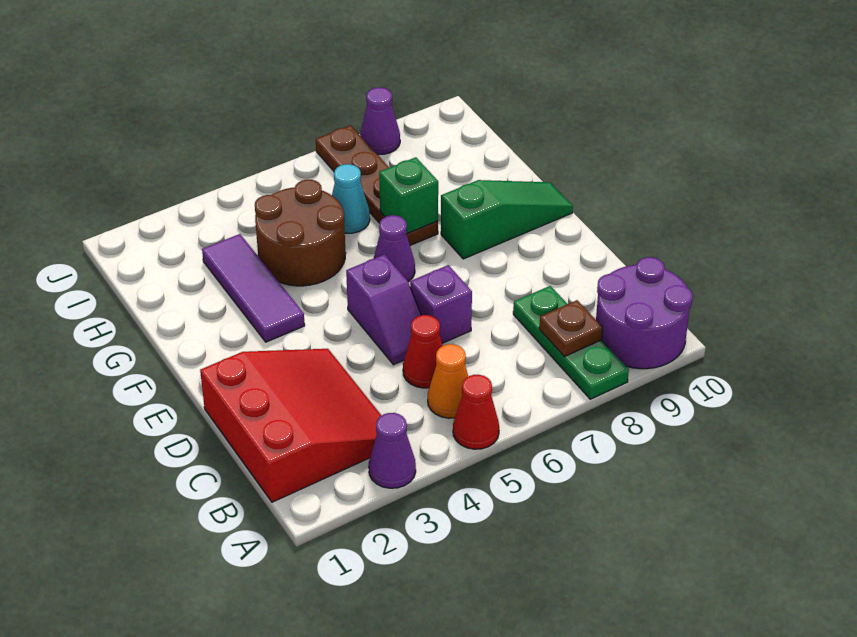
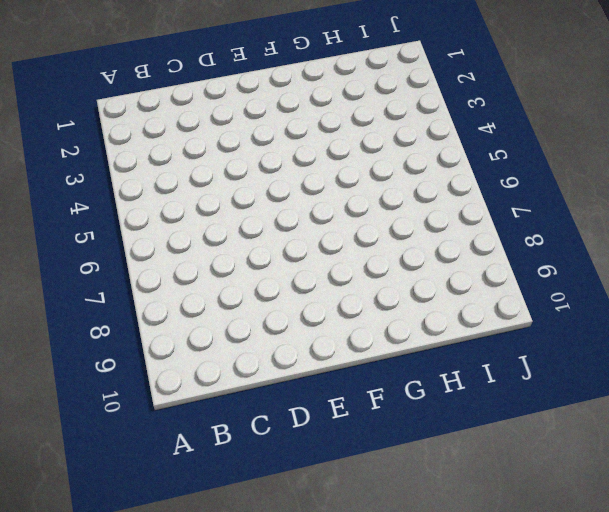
none -> purple 1x1 cone [369,413,416,488]
none -> red 1x1 cone [453,375,499,449]
none -> green 1x3 plate [513,286,629,399]

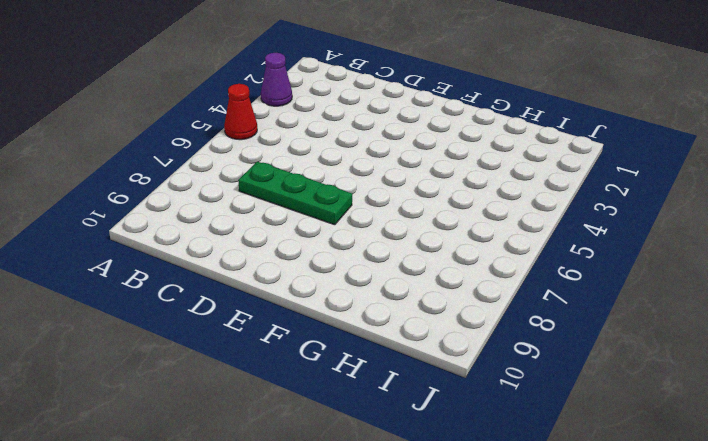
green 1x3 plate [238,162,352,225] -> green 1x3 plate moved to [513,286,629,399]
none -> purple 2x2 round brick [596,257,693,369]
none -> red 3x3 slope [200,349,382,502]
none -> orange 1x1 cone [428,344,468,418]

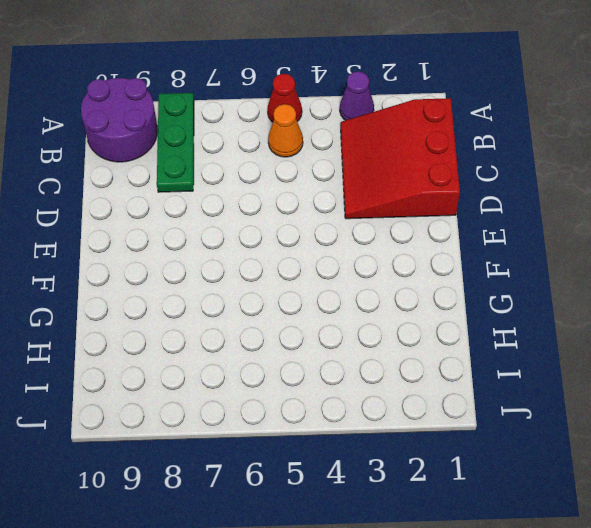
none -> red 1x1 cone [403,315,443,388]
none -> purple 1x2 slope [346,254,421,365]
none -> purple 1x1 brick [410,265,472,343]

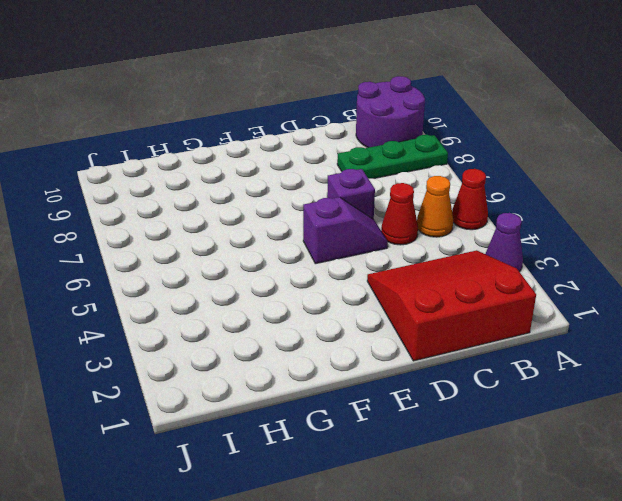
none -> purple 1x3 tile [202,234,305,342]
none -> purple 1x1 cone [374,215,415,282]
none -> green 1x3 slope [441,180,573,259]

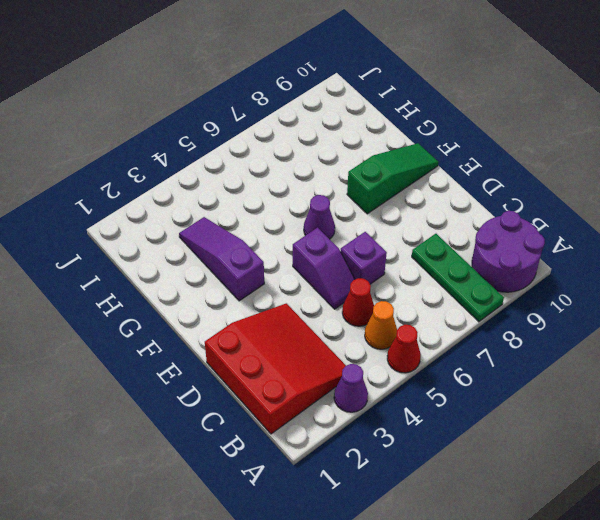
purple 1x3 slope [179,217,264,301] -> purple 1x3 tile [202,234,305,342]
none -> brown 2x2 round brick [255,180,346,286]
none -> brown 1x4 plate [316,125,438,245]
none -> cyan 1x1 cone [332,164,370,233]

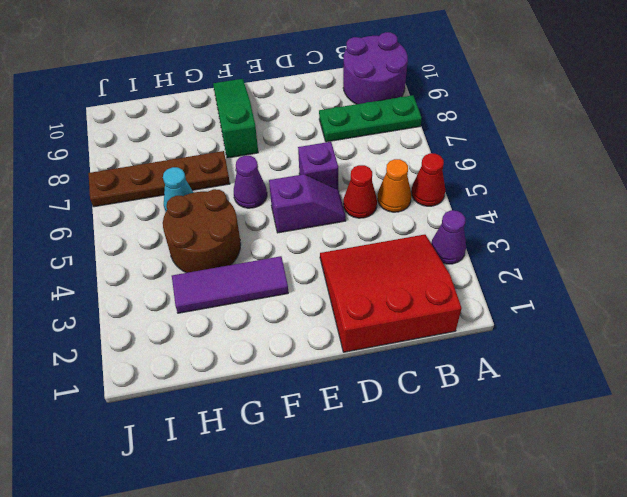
none -> purple 1x1 cone [360,87,400,155]
none -> brown 1x1 plate [539,300,603,357]
none -> green 1x1 brick [379,157,438,234]

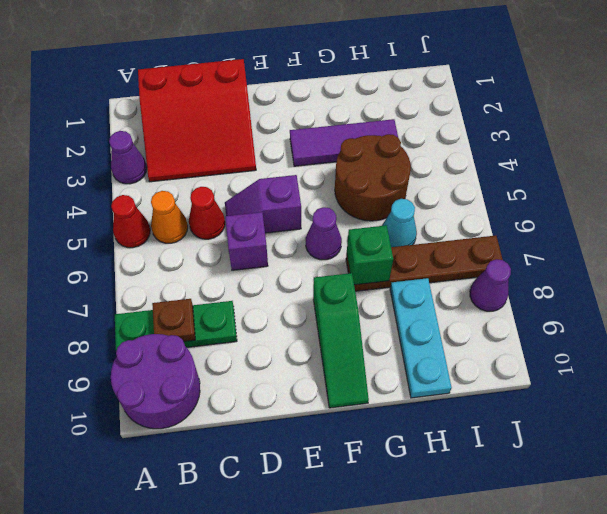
cyan 1x3 plate [390,278,452,398] -> none

